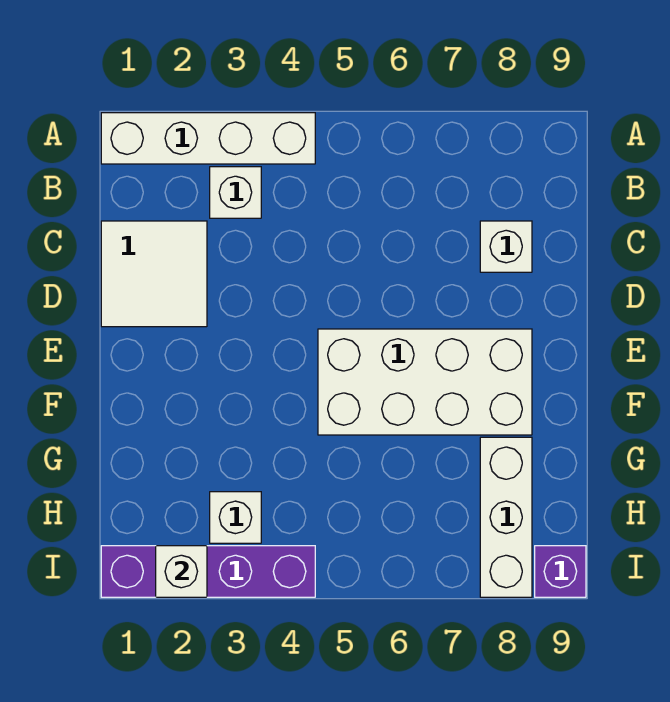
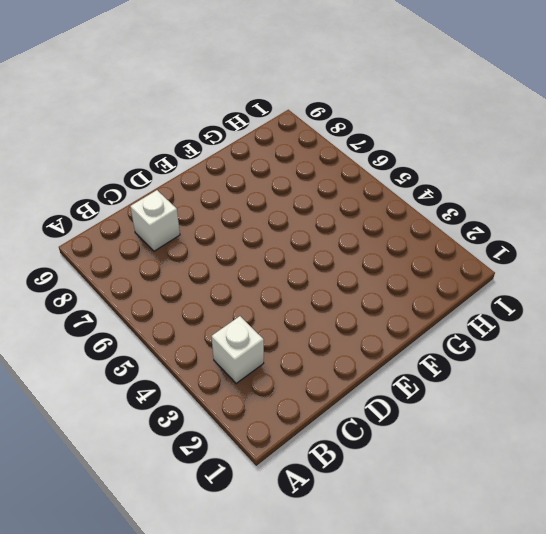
none -> white 1x4 brick [101,113,315,164]
none -> white 2x2 tile [101,221,207,327]

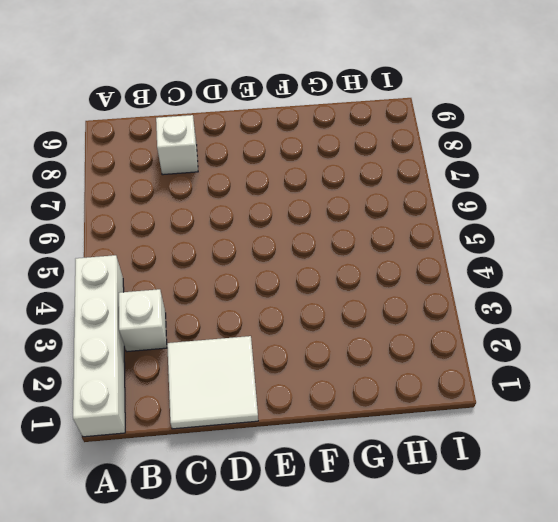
none -> white 2x4 brick [318,329,532,435]
none -> white 1x3 brick [480,437,532,597]

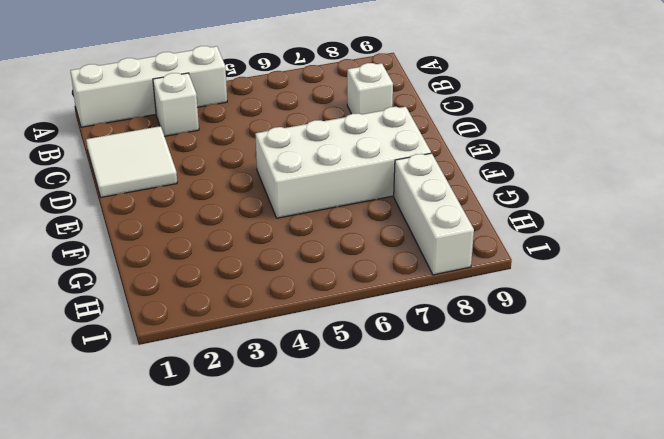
none -> white 1x1 brick [210,492,261,543]
none -> purple 1x4 brick [101,546,315,597]

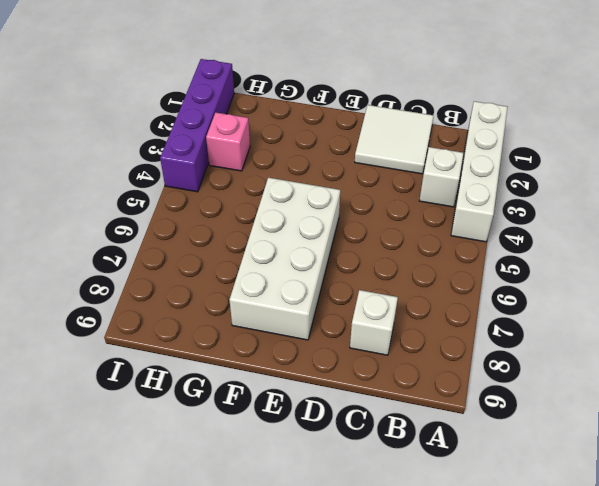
pink 1x1 brick [206,113,250,171] -> white 1x1 brick [210,492,261,543]
none -> white 1x3 brick [480,437,532,597]
none -> purple 1x1 brick [535,546,586,597]

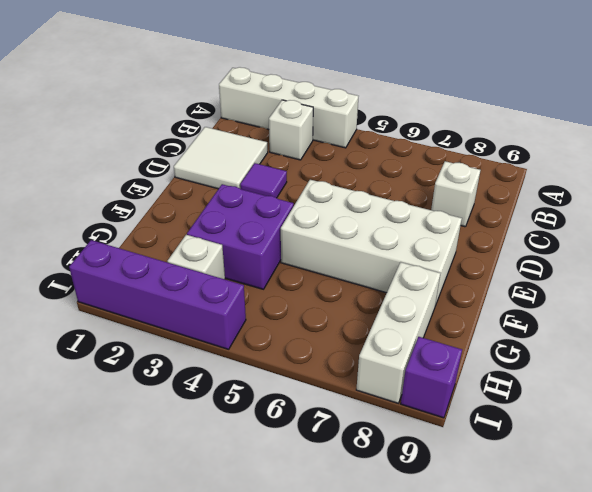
purple 1x1 tile [240,163,287,198] -> none
purple 2x2 brick [187,184,294,289] -> none
none -> white 1x1 brick [156,546,207,597]

